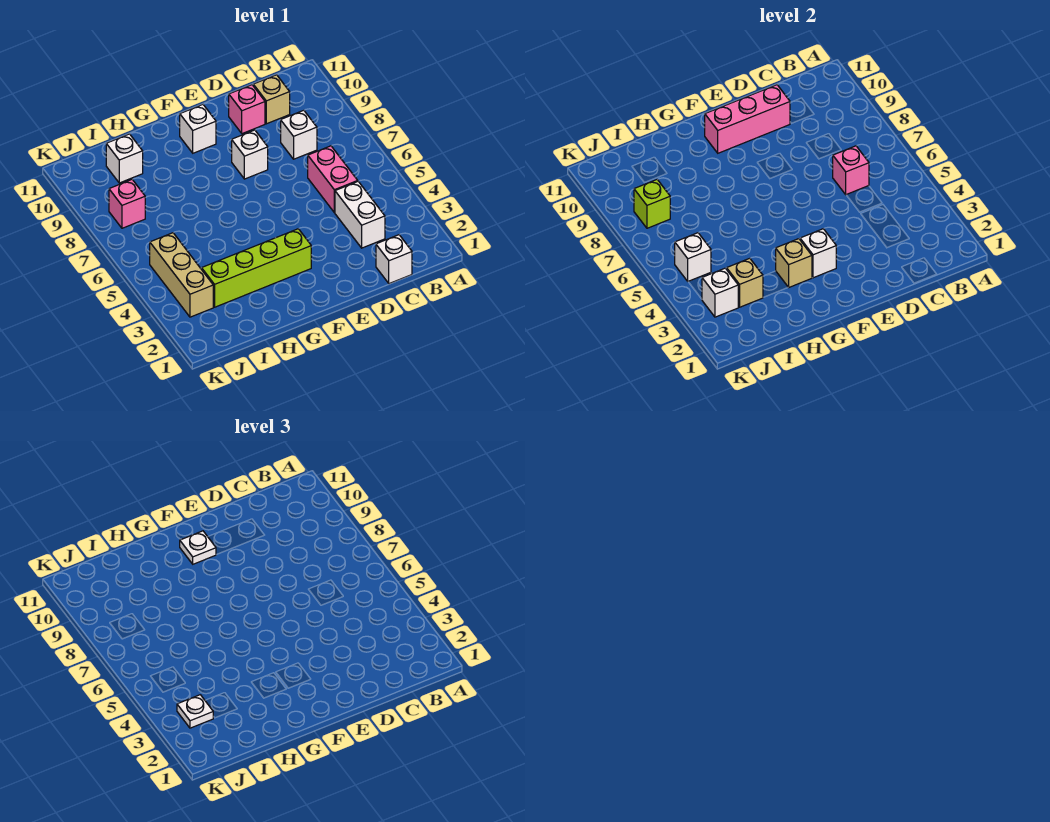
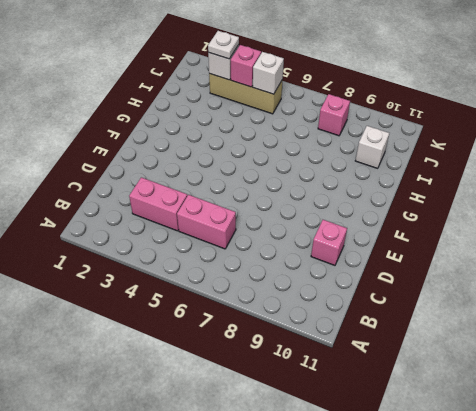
pink 1x2 brick [129,177,187,231] -> white 1x2 brick [335,181,385,248]
pink 1x1 brick [231,45,261,87] -> pink 1x1 brick moved to [833,146,869,195]
none -> white 1x1 brick [376,235,412,284]
none -> white 1x1 brick [281,110,317,159]
none -> tan 1x1 brick [253,75,290,124]

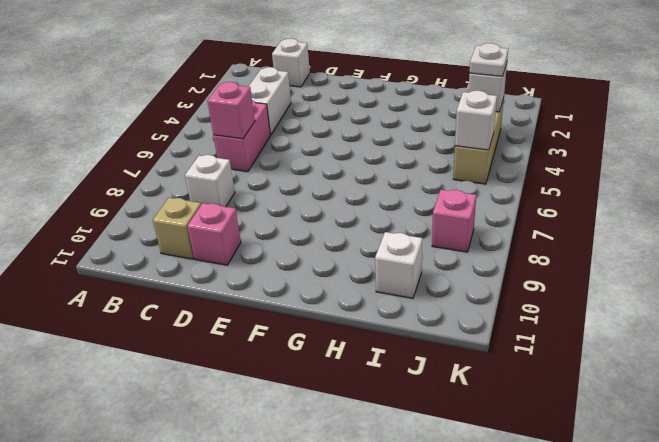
none -> white 1x1 brick [232,130,268,179]
none -> lime 1x4 brick [202,229,311,307]
none -> white 1x1 brick [180,105,216,153]

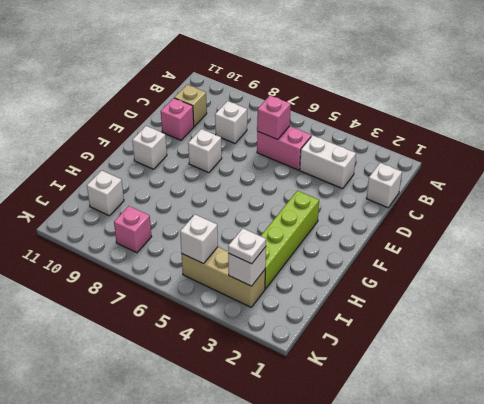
none -> pink 1x3 brick [705,85,790,153]
none -> white 1x1 brick [800,229,836,278]
none -> tan 1x1 brick [776,239,812,287]

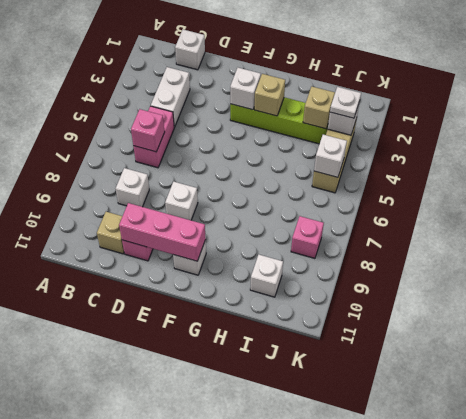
none -> lime 1x1 brick [634,180,670,228]
none -> white 1x1 plate [180,531,216,564]

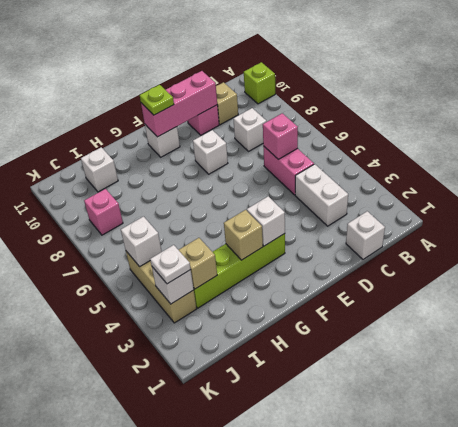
lime 1x1 brick [244,62,275,104] -> lime 1x1 brick moved to [634,180,670,228]
lime 1x1 plate [140,85,174,115] -> white 1x1 plate [180,531,216,564]

